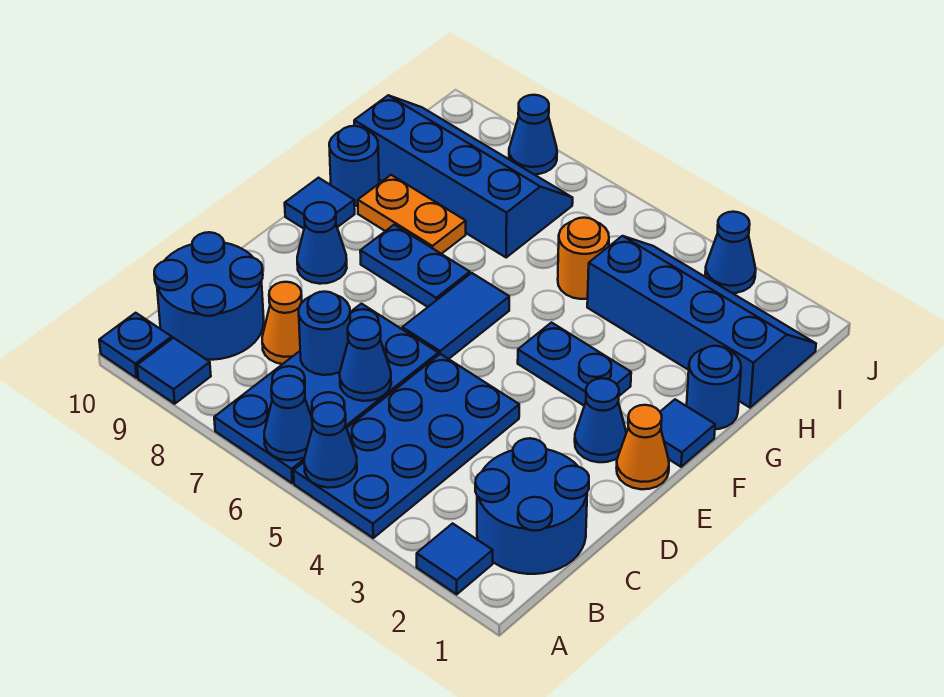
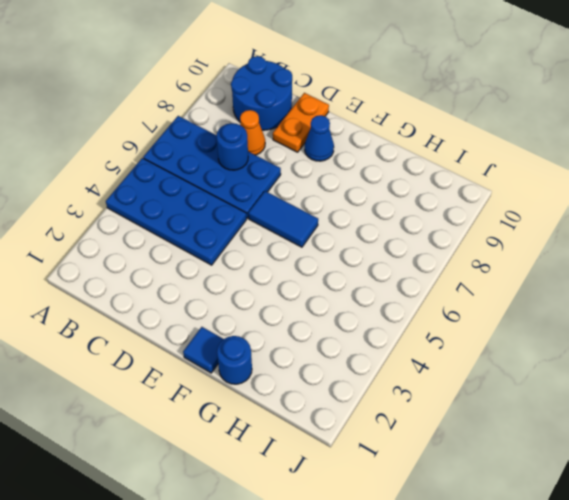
orange 1x2 plate [273,93,329,152] -> orange 1x2 plate moved to [358,175,466,254]
none -> blue 1x1 tile [417,523,493,594]
none -> blue 1x1 tile [137,338,211,404]
none -> blue 1x1 plate [99,313,172,378]

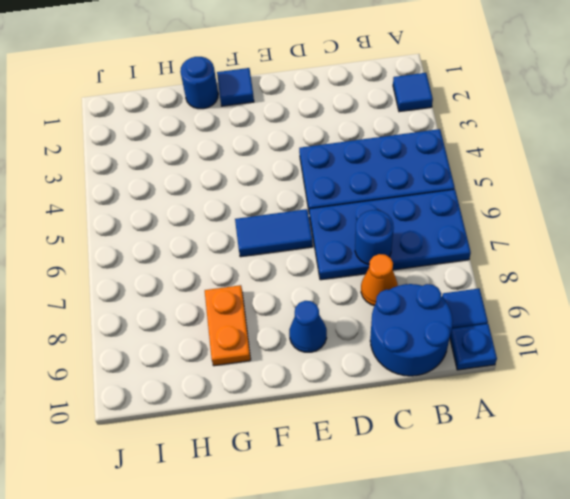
none -> blue 2x2 round brick [475,438,589,574]
none -> orange 1x1 cone [617,405,669,489]
none -> blue 1x1 cone [575,378,626,462]

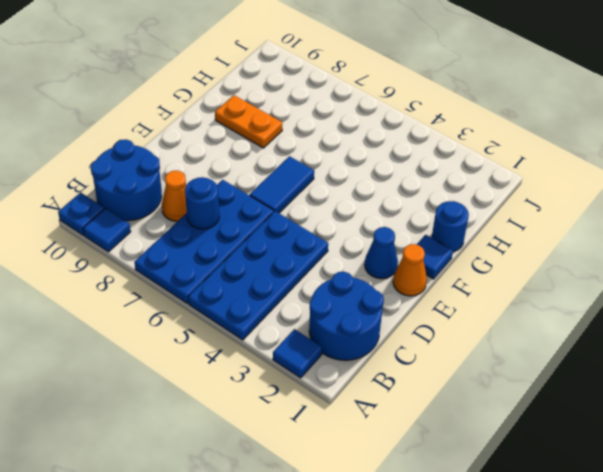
none -> blue 1x1 cone [297,202,347,284]
none -> blue 1x2 plate [518,323,631,406]
none -> blue 1x2 plate [360,225,470,307]

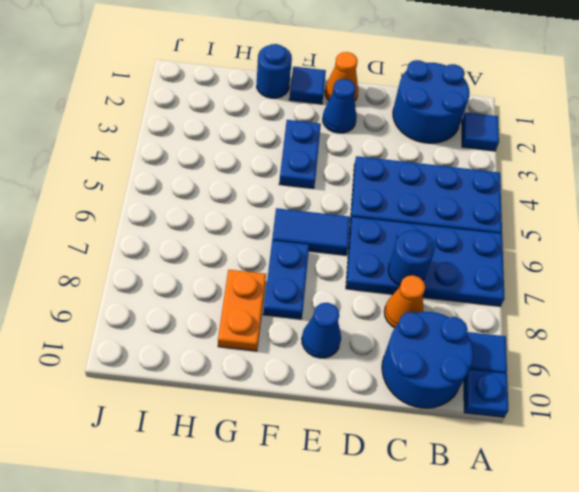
none -> blue 1x1 tile [285,178,355,229]
none -> blue 1x1 round brick [329,126,379,206]
none -> blue 2x4 slope [587,236,816,408]

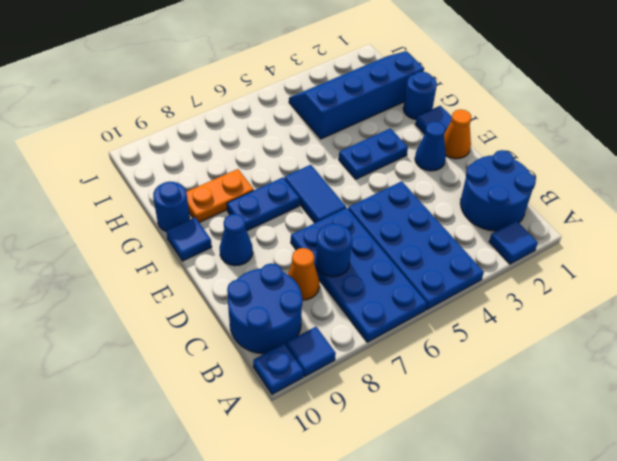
none -> orange 1x1 round brick [558,218,609,299]
none -> blue 2x4 slope [354,95,573,257]
none -> blue 1x1 cone [705,212,756,293]

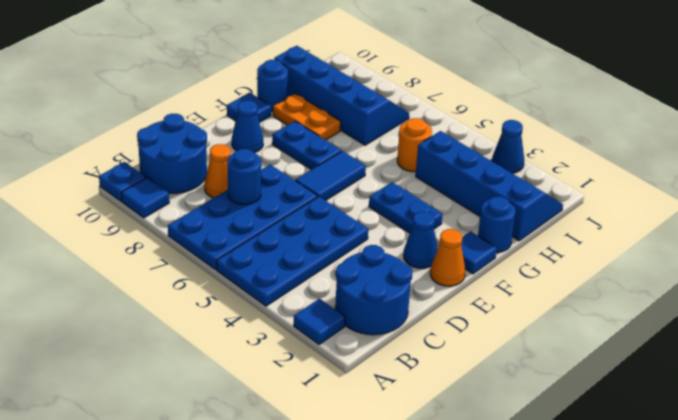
none -> blue 1x1 cone [509,95,557,174]
none -> blue 1x1 cone [304,402,357,488]
none -> blue 1x1 cone [264,376,313,460]

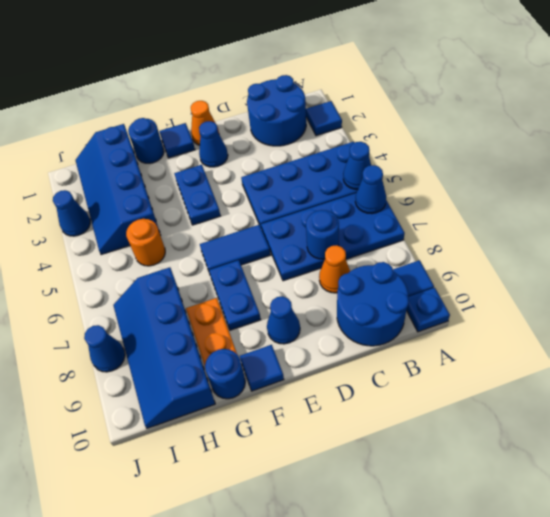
none -> blue 1x1 cone [340,317,391,401]

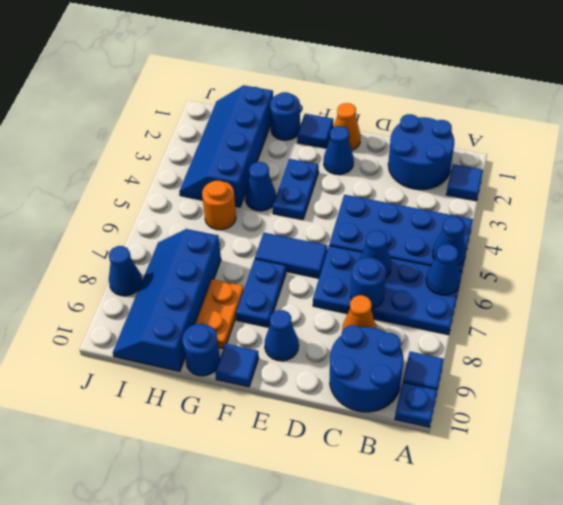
blue 1x1 cone [245,162,276,211] -> blue 1x1 cone moved to [705,212,756,293]

